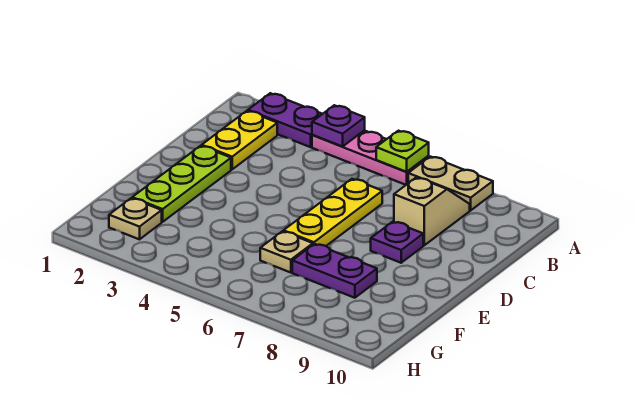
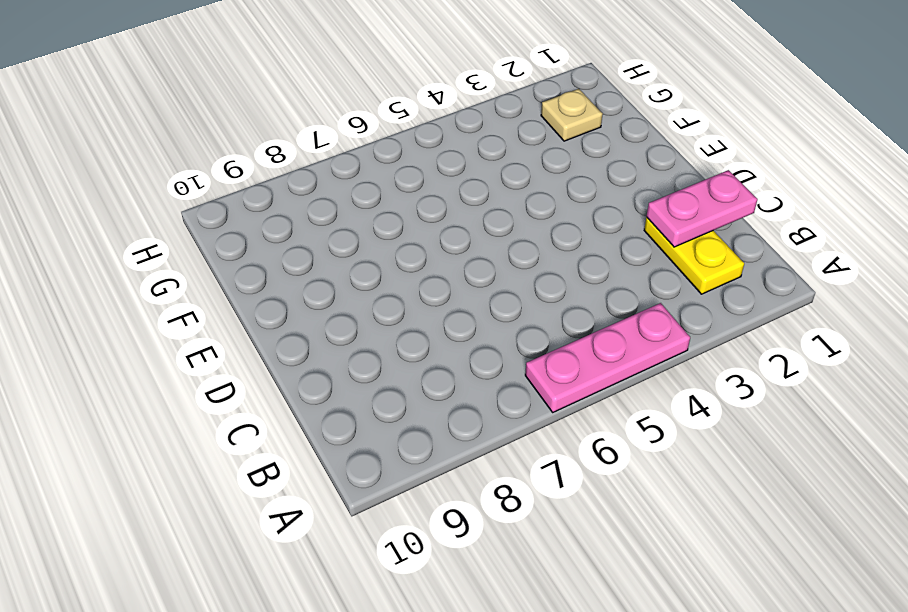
pink 1x2 plate [646,170,757,247] -> none
none -> purple 1x2 plate [248,93,322,147]
none -> tan 1x2 plate [408,157,493,210]
none -> tan 1x2 slope [394,177,470,245]

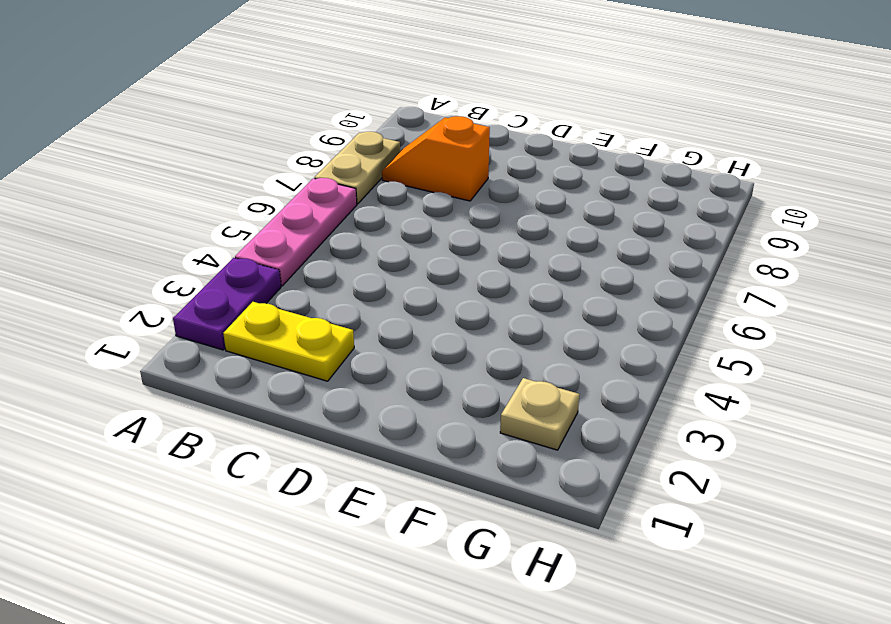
orange 1x2 slope [382,116,490,201] -> tan 1x2 slope [394,177,470,245]
none -> yellow 1x3 plate [284,179,382,246]
none -> lime 1x3 plate [132,146,231,222]
none -> purple 1x1 plate [371,222,423,263]

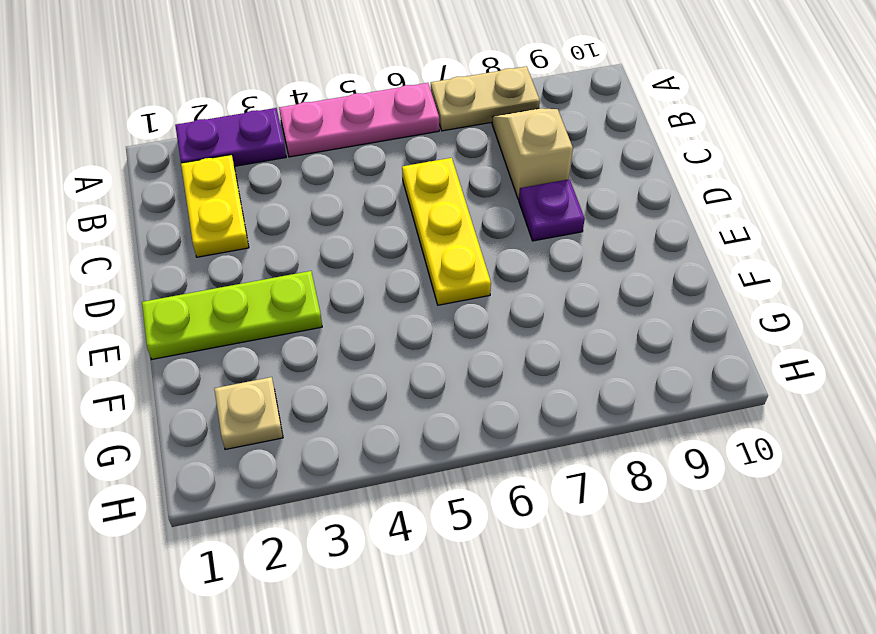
lime 1x3 plate [142,271,322,359] -> lime 1x3 plate turned to [132,146,231,222]
none -> tan 1x1 plate [260,231,313,273]
none -> purple 1x2 plate [292,244,377,298]
none -> purple 1x1 plate [312,105,365,147]

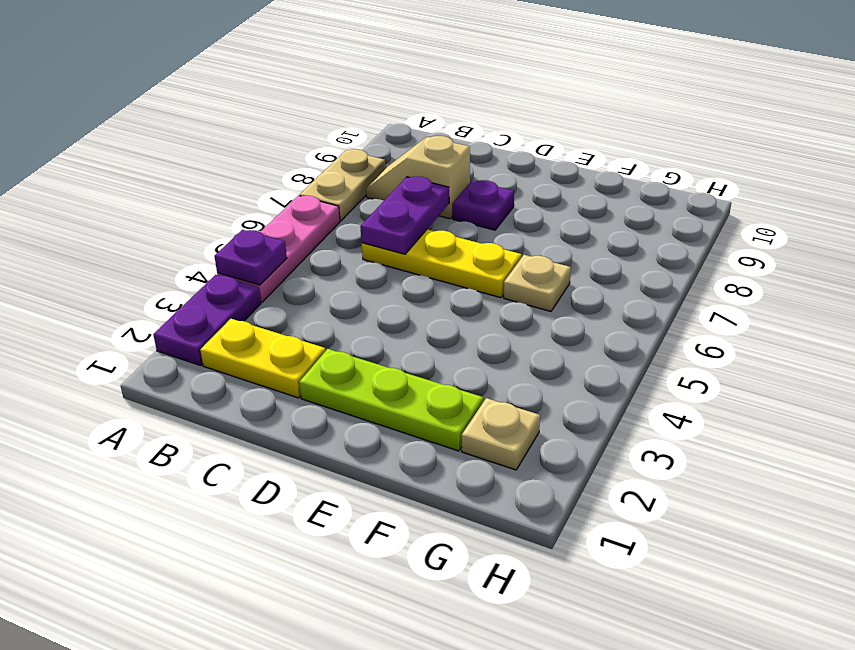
purple 1x2 plate [360,176,449,254] -> purple 1x2 plate moved to [292,244,377,298]
none -> lime 1x1 plate [376,131,429,172]

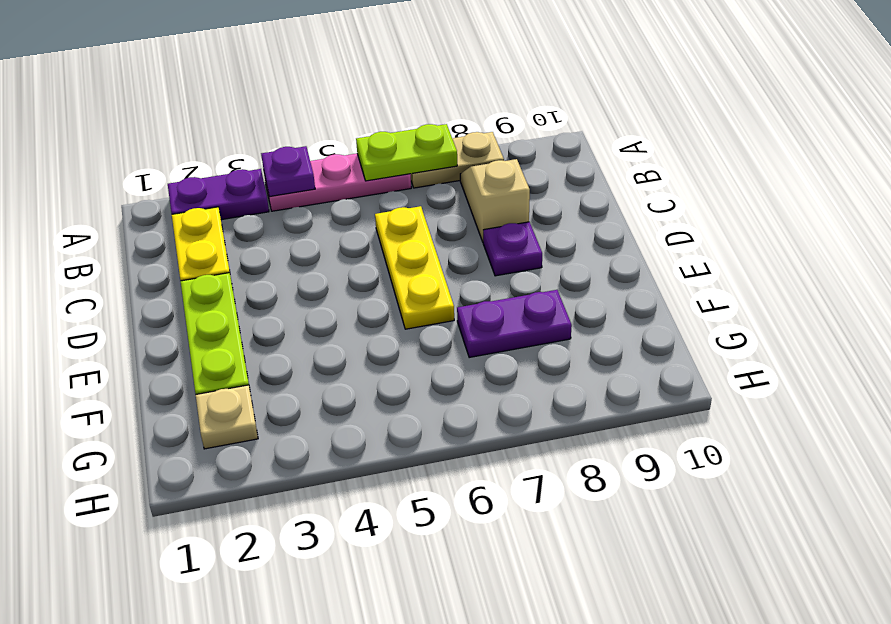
lime 1x2 plate [356,124,457,181] -> lime 1x1 plate [376,131,429,172]
none -> tan 1x1 plate [260,231,313,273]

